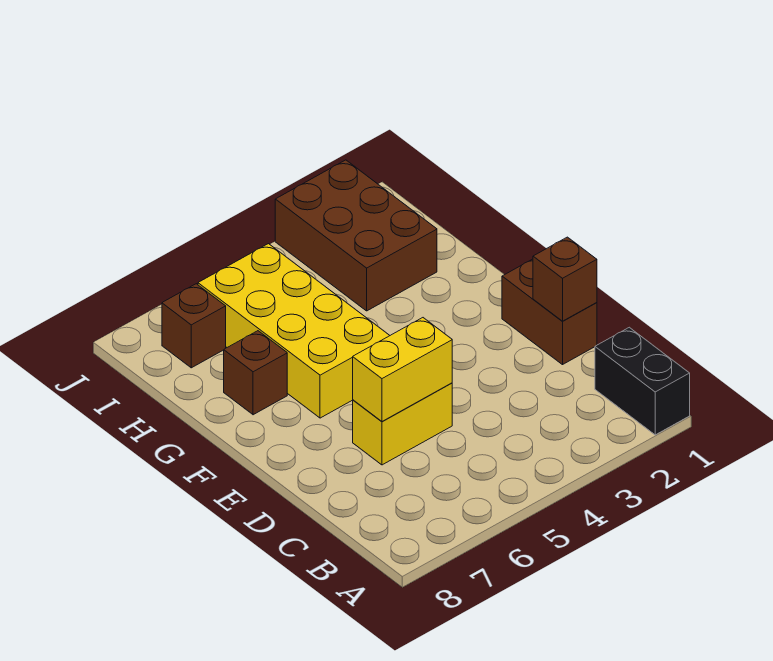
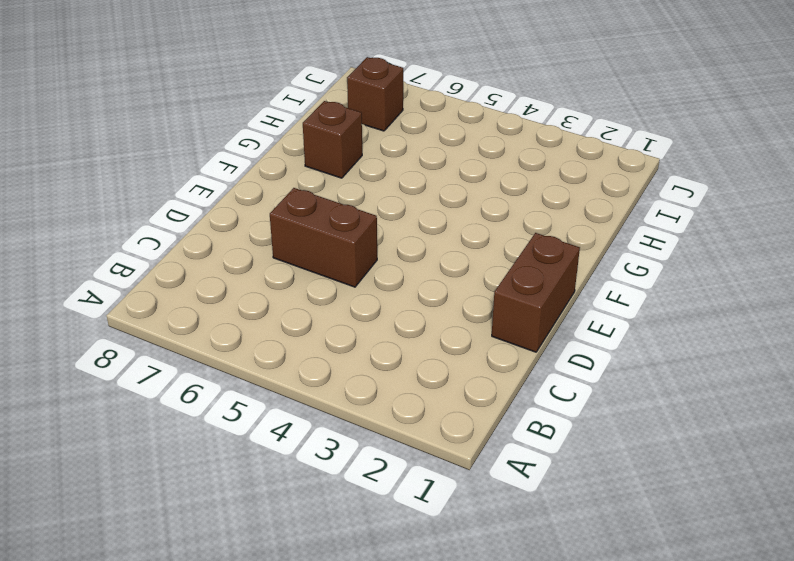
brown 1x2 brick [270,188,377,287] -> yellow 1x2 brick [353,383,452,465]
none -> black 1x2 brick [595,327,690,435]
none -> yellow 2x4 brick [198,244,390,418]

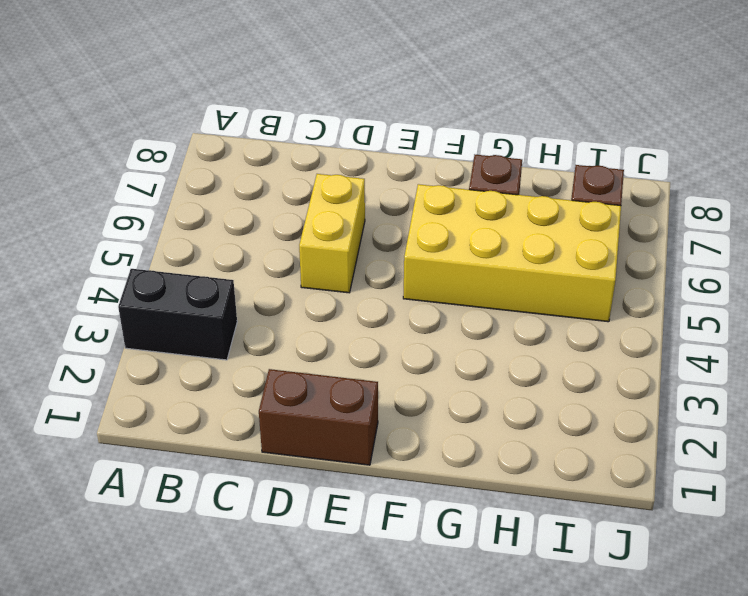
black 1x2 brick [118,269,237,360] -> black 1x2 brick moved to [595,327,690,435]
none -> brown 2x3 brick [275,160,437,311]
none -> brown 1x1 brick [533,237,597,321]

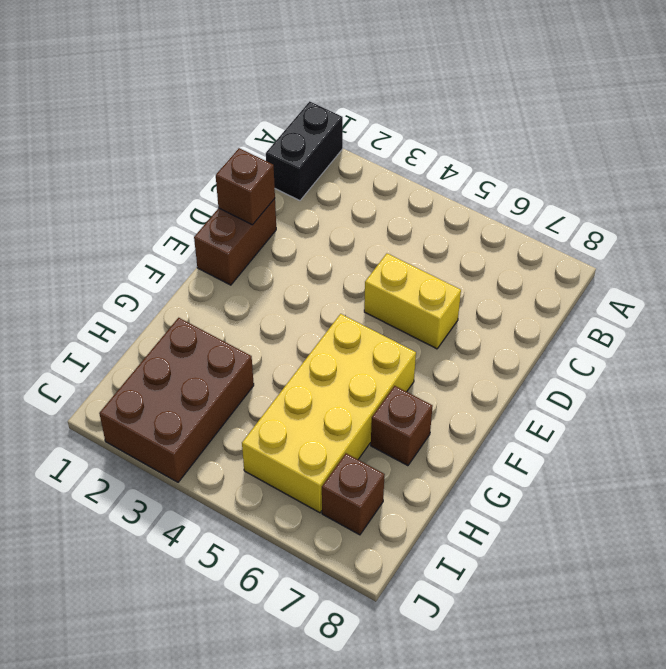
none -> yellow 1x2 brick [353,318,452,421]

